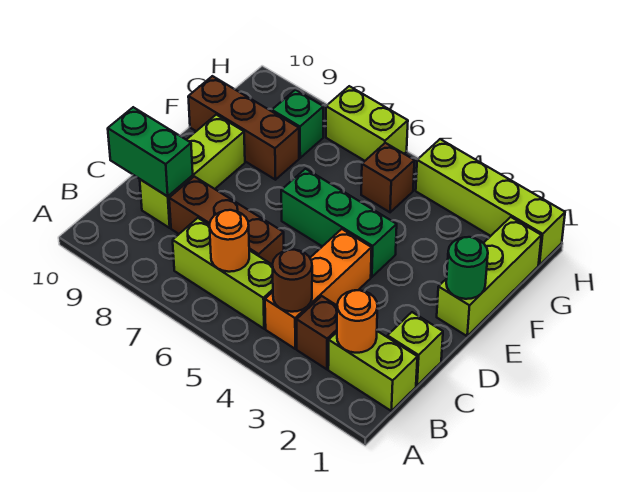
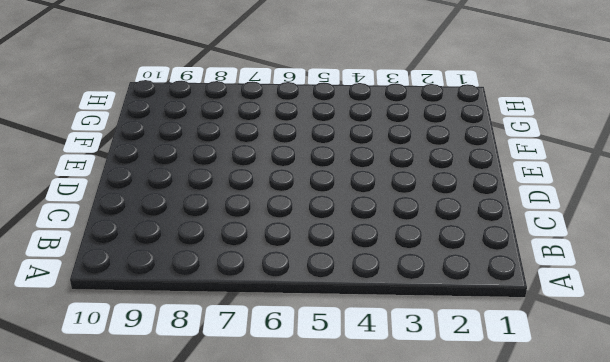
none -> lime 1x2 brick [328,331,417,411]
none -> brown 1x1 brick [297,296,337,369]
none -> orange 1x3 brick [265,229,372,349]

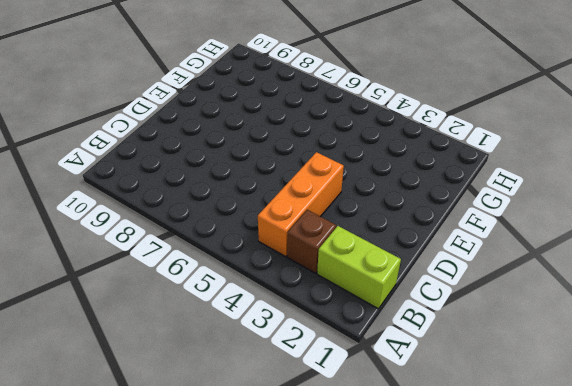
none -> lime 1x3 brick [173,218,273,329]
none -> lime 1x1 brick [387,312,443,386]
none -> brown 1x3 brick [169,176,284,265]

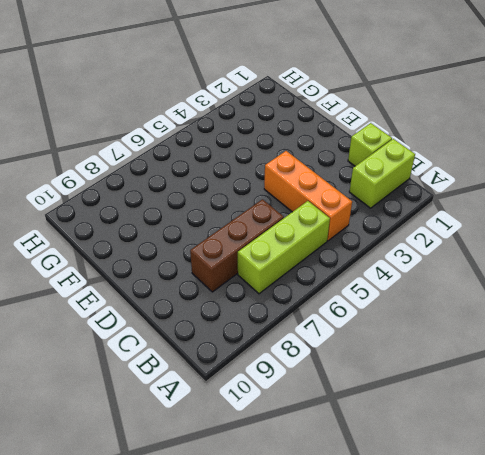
none -> brown 1x1 brick [297,296,337,369]
none -> lime 1x3 brick [140,115,245,228]
none -> lime 1x3 brick [437,217,542,336]

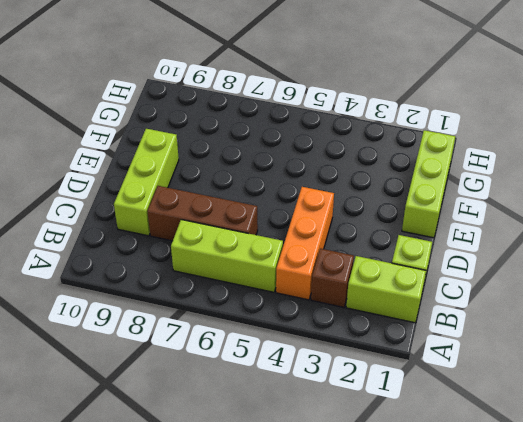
none -> green 1x3 brick [281,169,397,277]
none -> brown 1x3 brick [188,76,299,180]
none -> brown 1x1 brick [361,143,415,212]

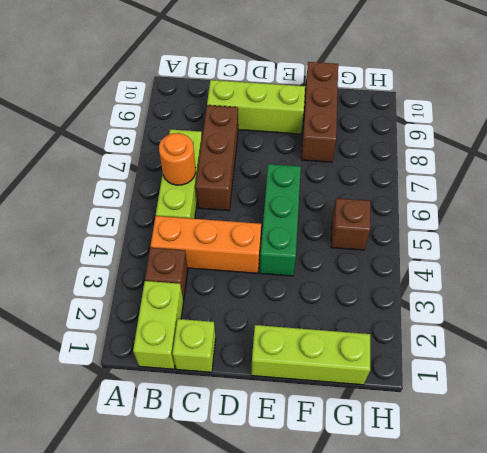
none -> green 1x1 brick [272,90,323,158]
none -> lime 1x4 brick [416,139,565,265]
none -> lime 1x2 brick [326,86,408,161]

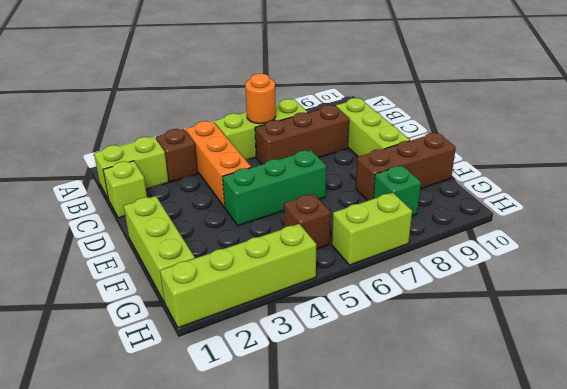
none -> orange 1x1 round brick [337,290,378,353]
none -> brown 1x1 round brick [273,250,312,312]
none -> green 1x2 brick [108,107,193,196]

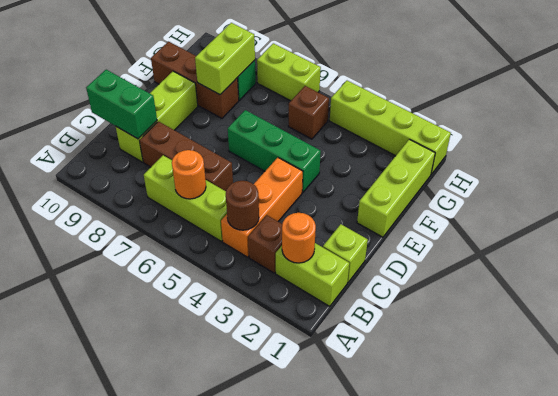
lime 1x2 brick [195,23,255,95] -> none
none -> green 1x1 round brick [446,237,488,299]

